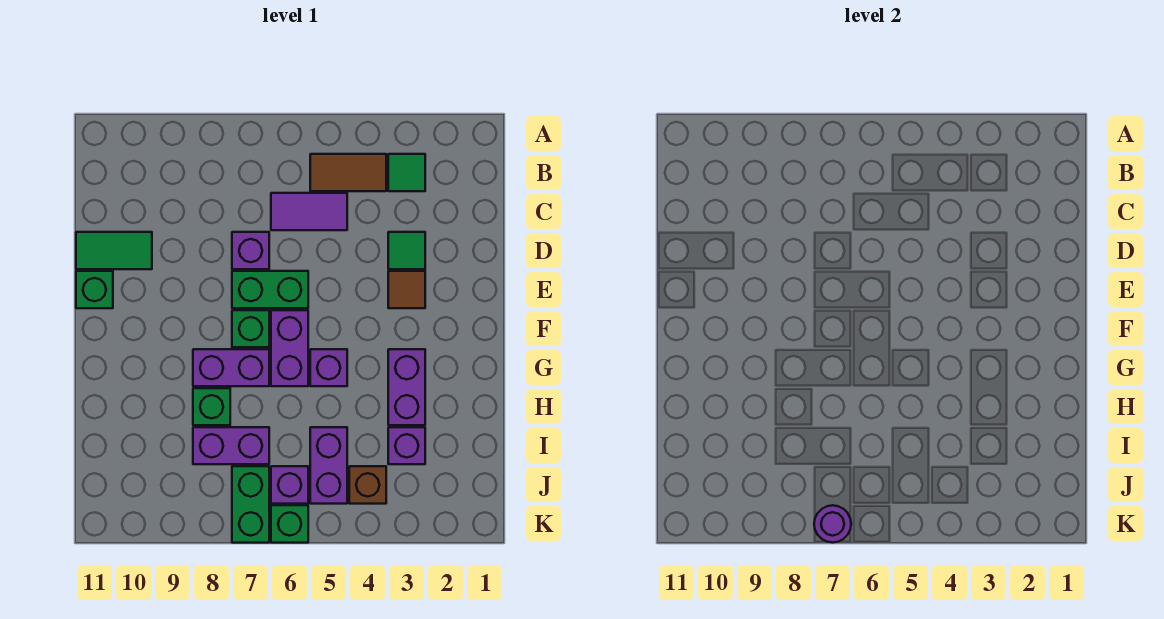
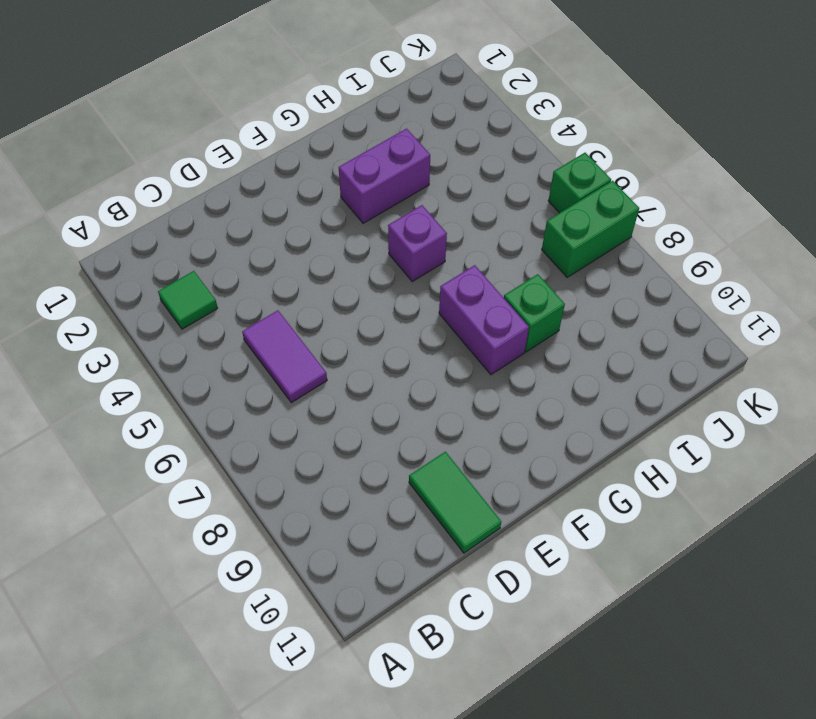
none -> brown 1x2 tile [310,154,386,191]
none -> green 1x1 tile [388,232,425,269]
none -> purple 1x1 brick [232,232,269,269]

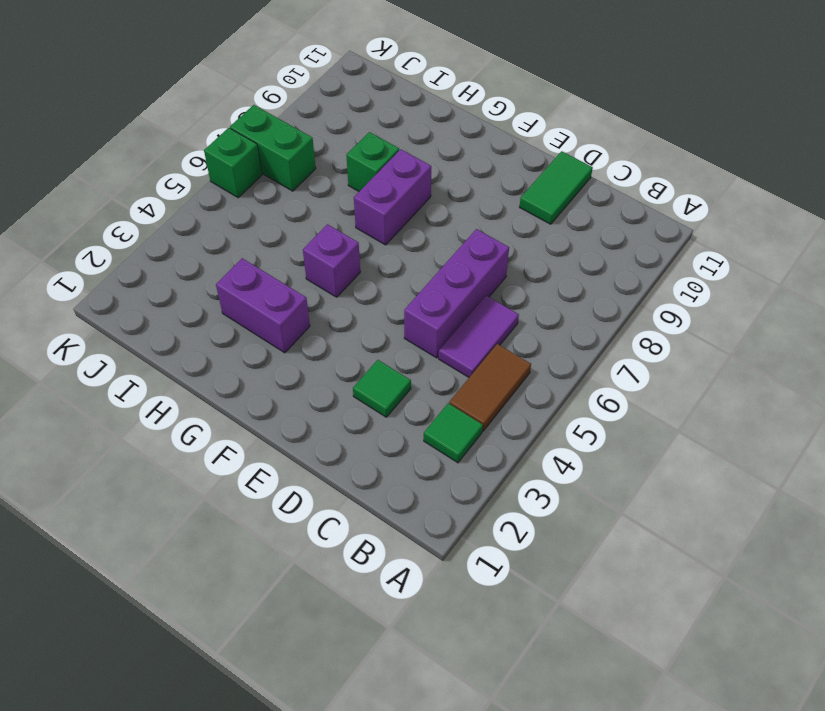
purple 1x3 brick [404,229,509,358] -> purple 1x1 brick [232,232,269,269]
none -> brown 1x1 tile [388,271,425,308]
none -> green 1x2 brick [232,271,308,308]
none -> green 1x1 brick [76,271,113,308]

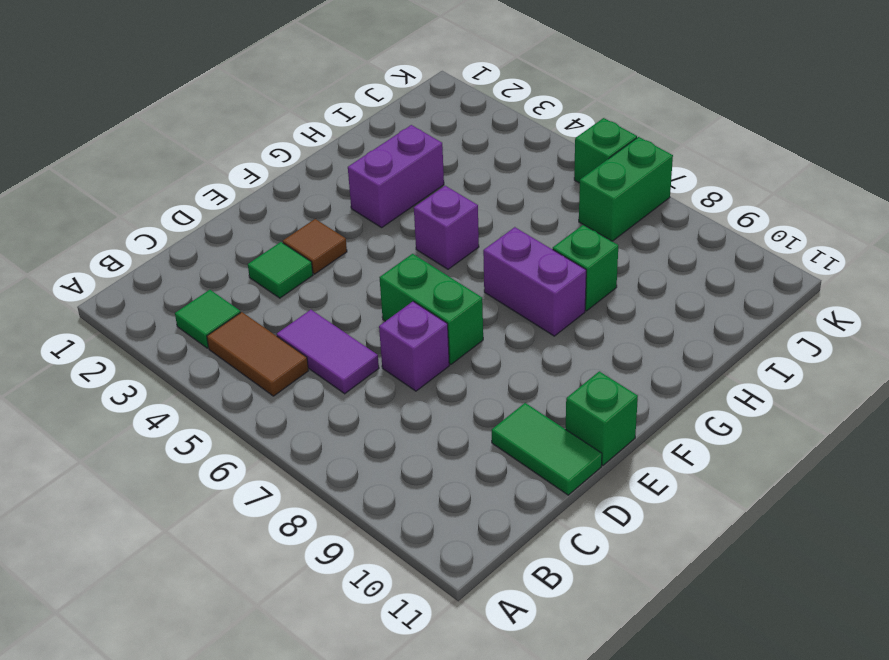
none -> purple 1x2 brick [271,310,308,386]
none -> green 1x1 brick [232,310,269,347]
none -> purple 1x1 brick [388,427,425,464]

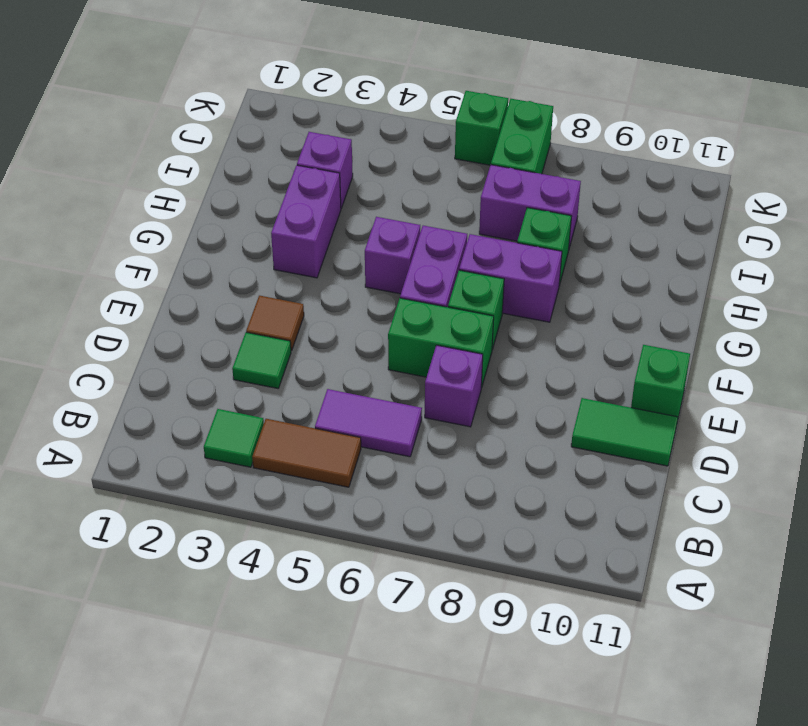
none -> purple 1x2 brick [310,427,347,504]
none -> brown 1x1 brick [349,466,386,504]
none -> purple 1x1 brick [271,466,308,504]

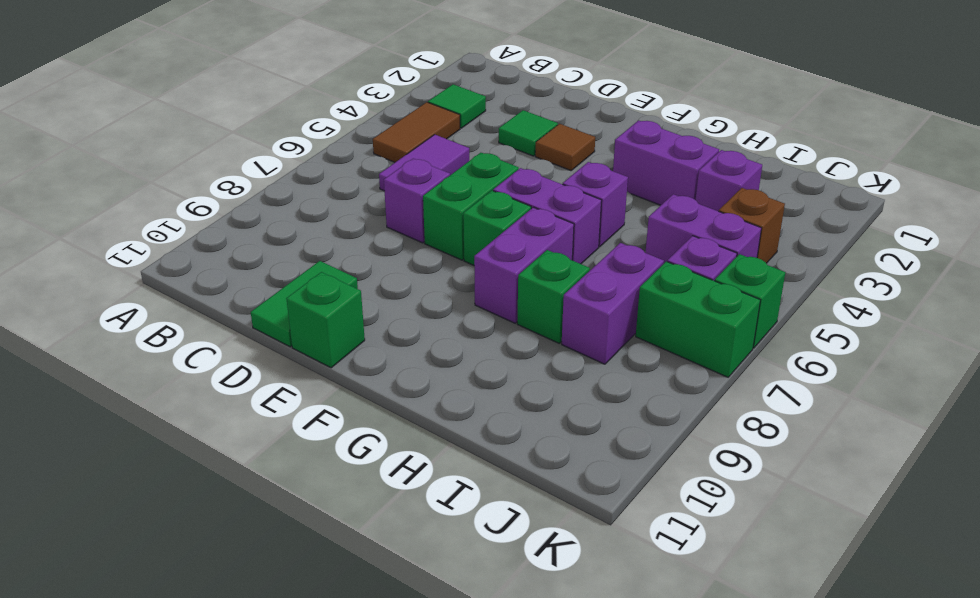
none -> purple 1x1 round brick [814,505,851,543]

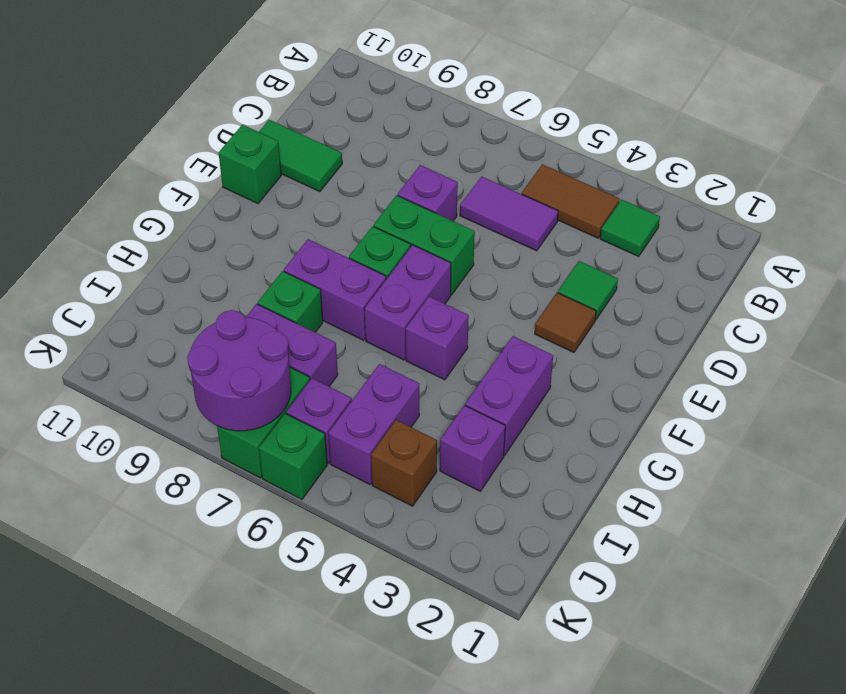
purple 2x2 round brick [187,310,291,431] -> purple 1x1 round brick [814,505,851,543]

